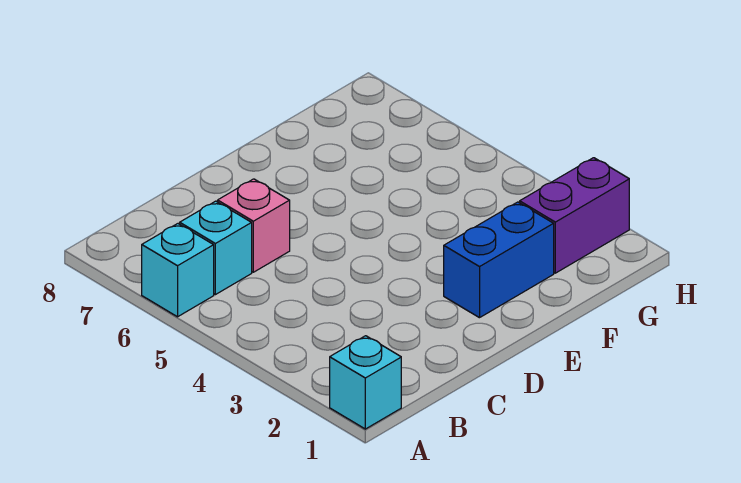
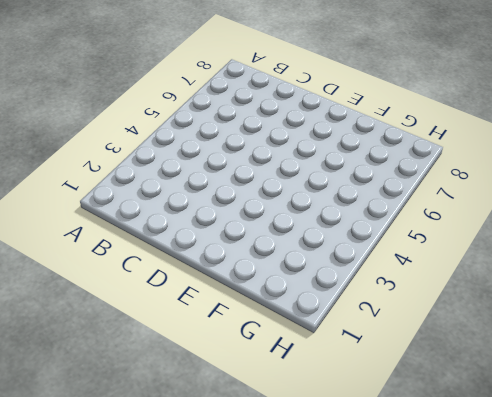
none -> cyan 1x1 brick [330,336,401,429]
none -> cyan 1x1 brick [142,224,214,317]

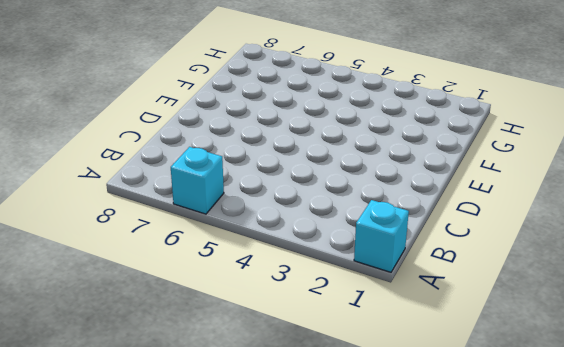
none -> cyan 1x1 brick [180,201,252,295]
none -> pink 1x1 brick [218,179,290,272]

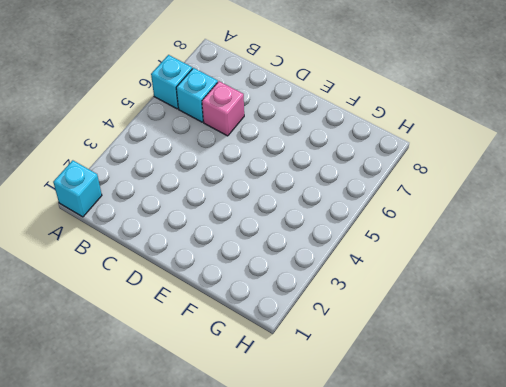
none -> blue 1x2 brick [444,202,554,318]
none -> purple 1x2 brick [520,158,629,273]

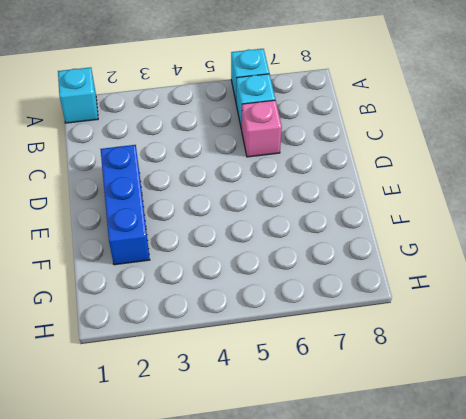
blue 1x3 brick [101,145,150,265] -> blue 1x2 brick [444,202,554,318]
none -> purple 1x2 brick [520,158,629,273]

